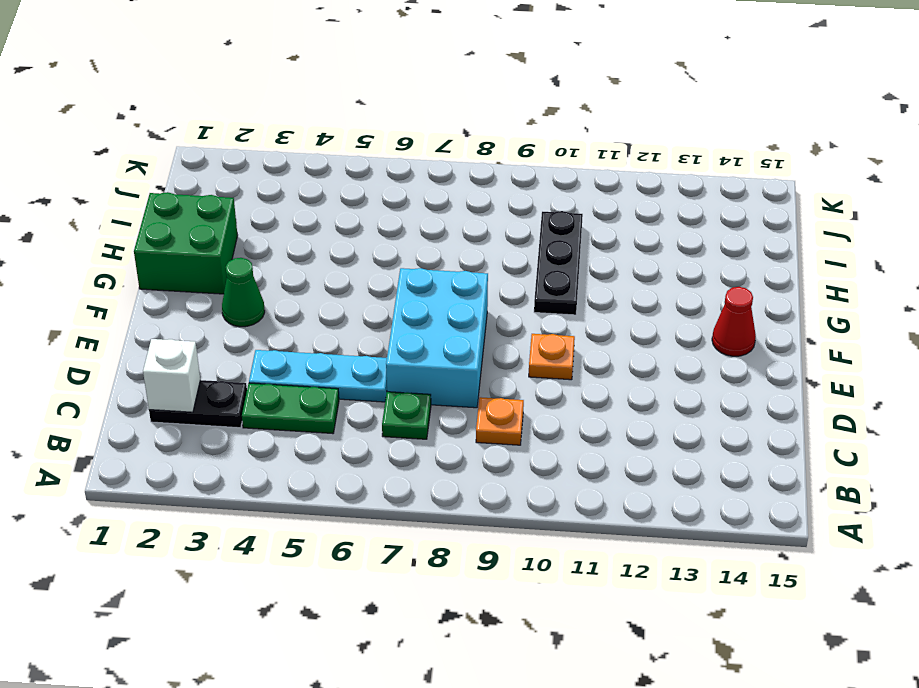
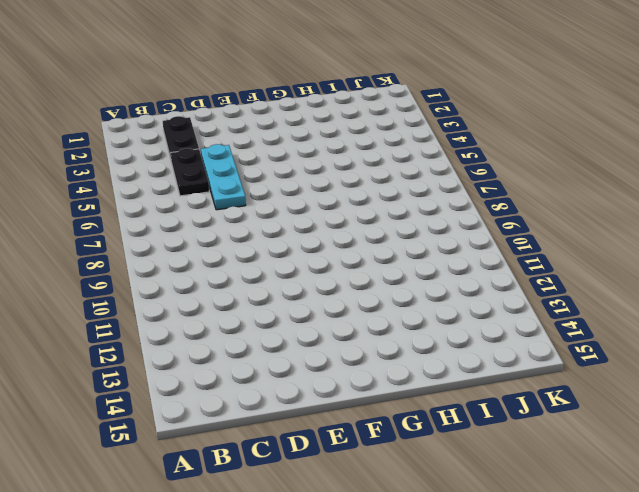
black 1x2 plate [171,148,209,196] -> green 1x2 plate [242,383,339,434]
none -> green 1x1 plate [382,392,431,439]
none -> orange 1x1 plate [476,397,524,445]
none -> cyan 2x3 brick [386,268,488,408]

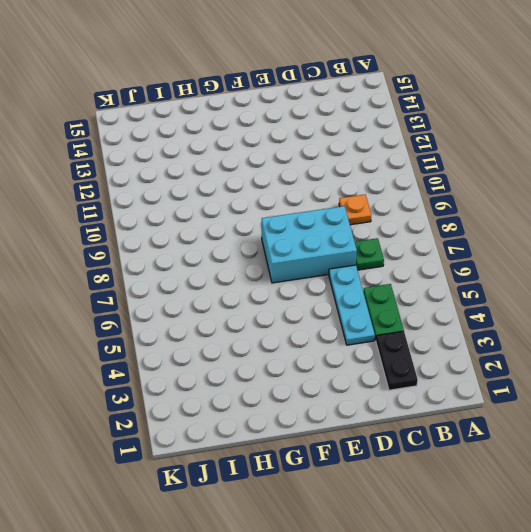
none -> orange 1x1 plate [529,334,575,380]
none -> green 1x1 cone [222,258,265,327]
none -> red 1x1 cone [712,287,756,356]

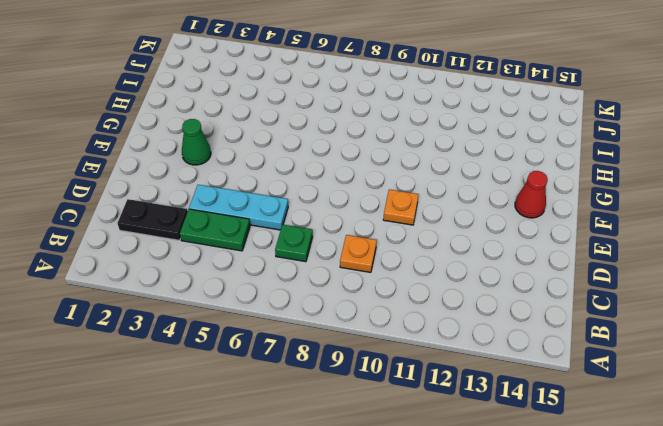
none -> cyan 2x3 brick [386,268,488,408]
none -> green 2x2 brick [134,192,238,294]
none -> black 1x3 plate [534,211,583,315]

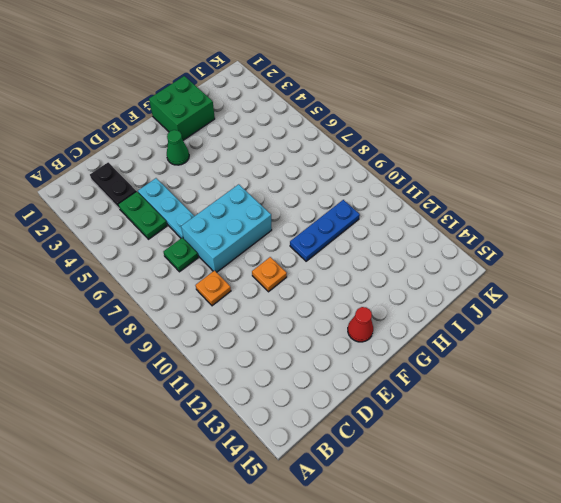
blue 1x3 plate [290,200,360,261] -> black 1x3 plate [534,211,583,315]
none -> white 1x1 brick [143,339,200,412]

